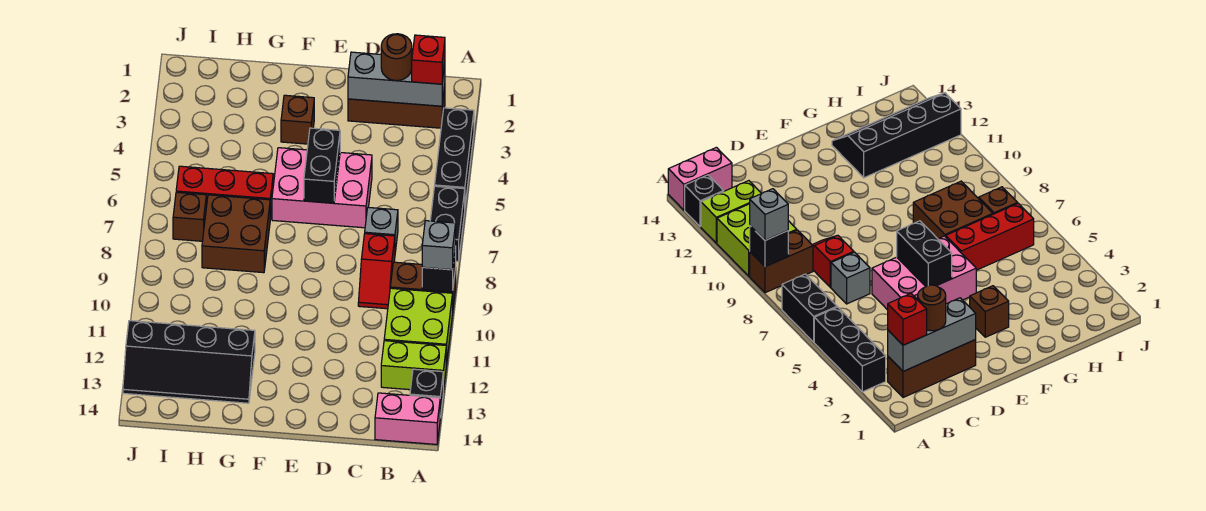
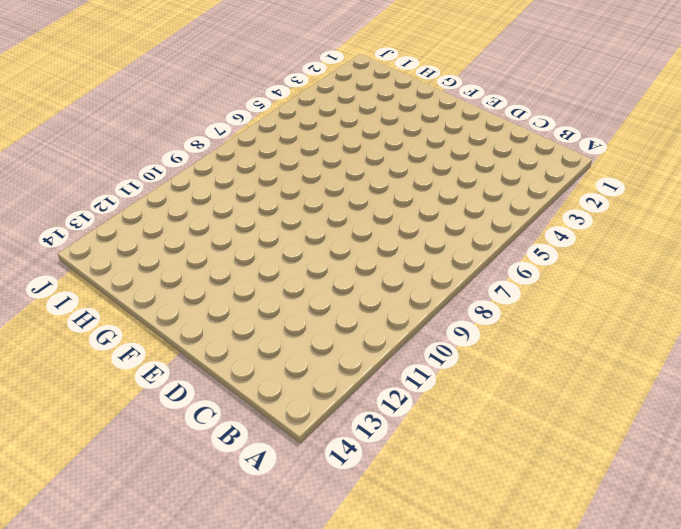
none -> black 1x3 brick [435,108,474,204]
none -> black 1x2 brick [430,186,465,261]
none -> brown 1x2 brick [390,262,456,307]

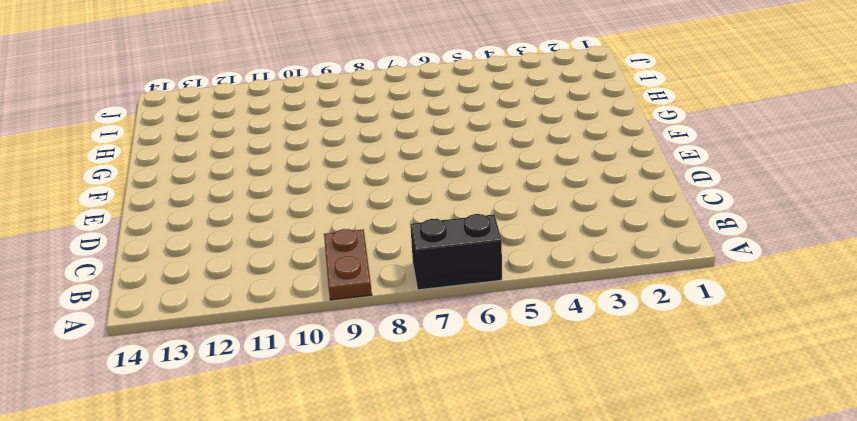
brown 1x2 plate [324,229,372,300] -> brown 1x2 brick [390,262,456,307]
none -> black 1x3 brick [435,108,474,204]
none -> lime 2x2 brick [384,288,453,366]
none -> lime 1x2 brick [381,341,446,392]

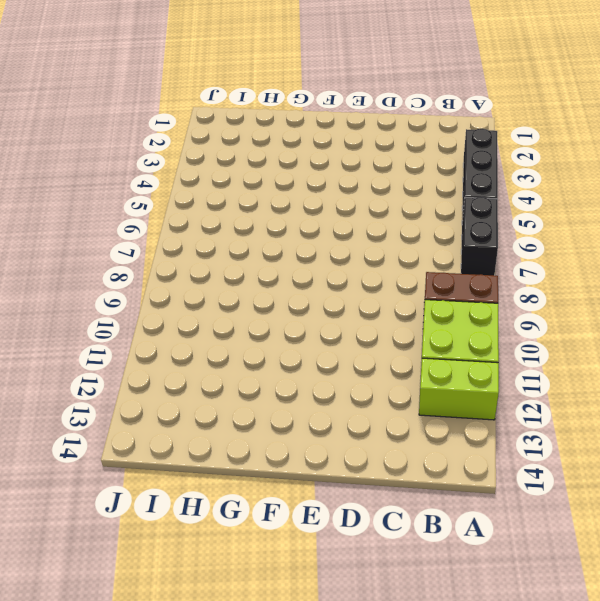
none -> black 1x1 brick [410,369,443,418]
none -> pink 1x2 brick [375,393,440,444]
none -> brown 1x3 brick [348,87,445,128]

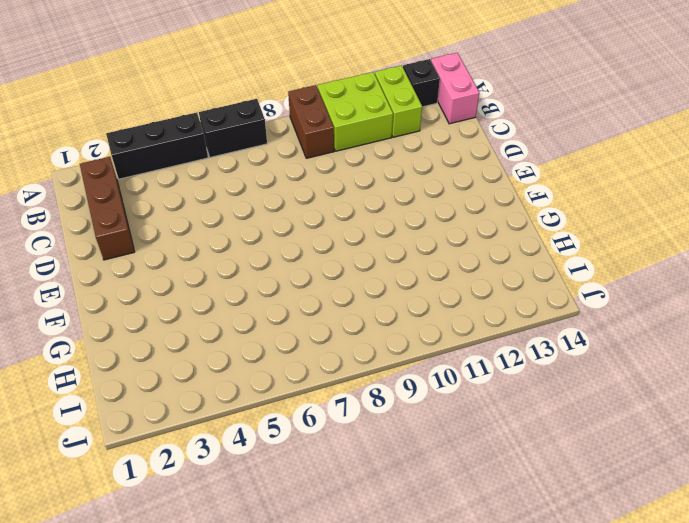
none -> grey 1x1 brick [365,207,398,252]
none -> red 1x2 slope [358,234,395,309]
none -> pink 2x3 brick [272,148,372,228]

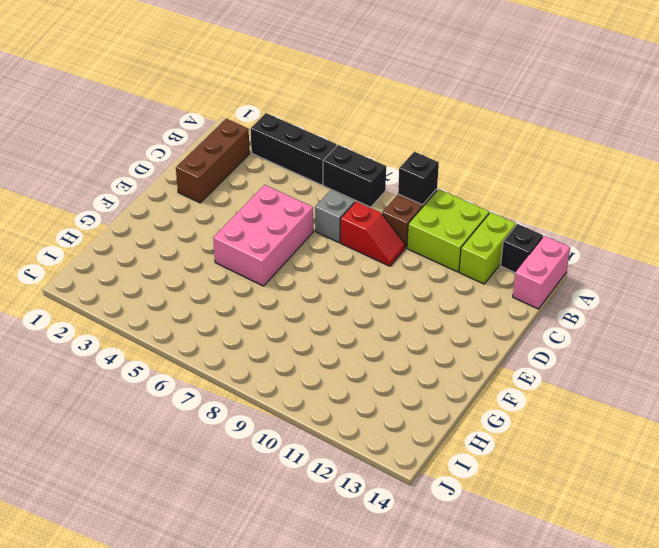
none -> brown 1x1 brick [281,95,314,144]
none -> red 1x3 brick [176,166,273,219]
none -> brown 2x2 brick [202,195,270,273]

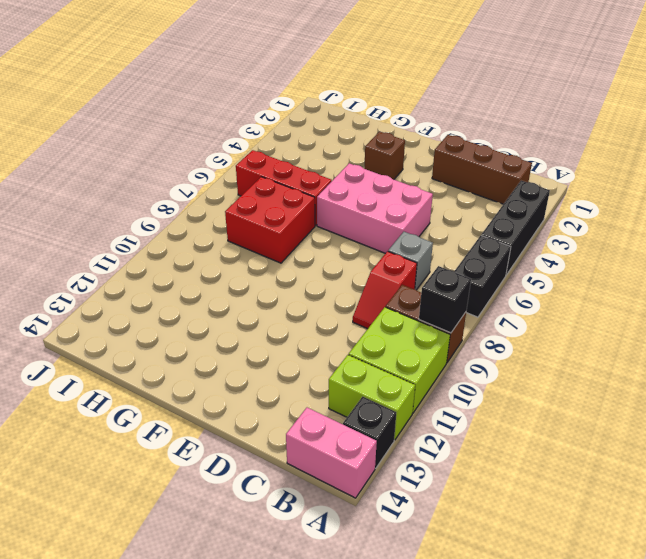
red 2x2 brick [225,177,315,263] -> brown 2x2 brick [202,195,270,273]
none -> black 2x4 slope [123,321,255,403]
none -> brown 1x1 brick [173,192,206,241]
none -> grey 1x3 brick [348,52,445,106]

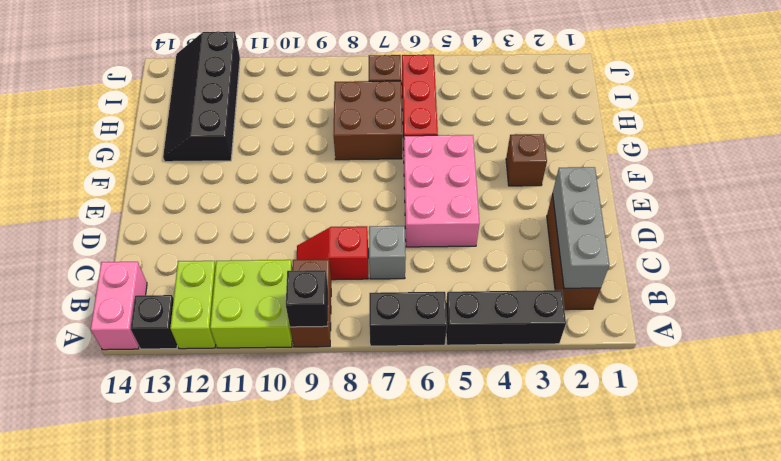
none -> black 1x2 brick [304,128,340,203]
none -> grey 1x1 brick [422,221,456,270]
none -> red 1x1 brick [412,35,445,84]

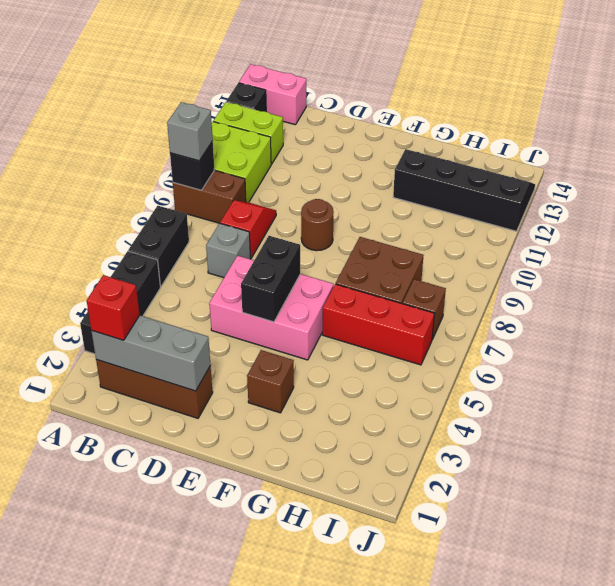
brown 1x1 round brick [301,199,334,251] -> brown 1x1 round brick moved to [381,34,412,80]

